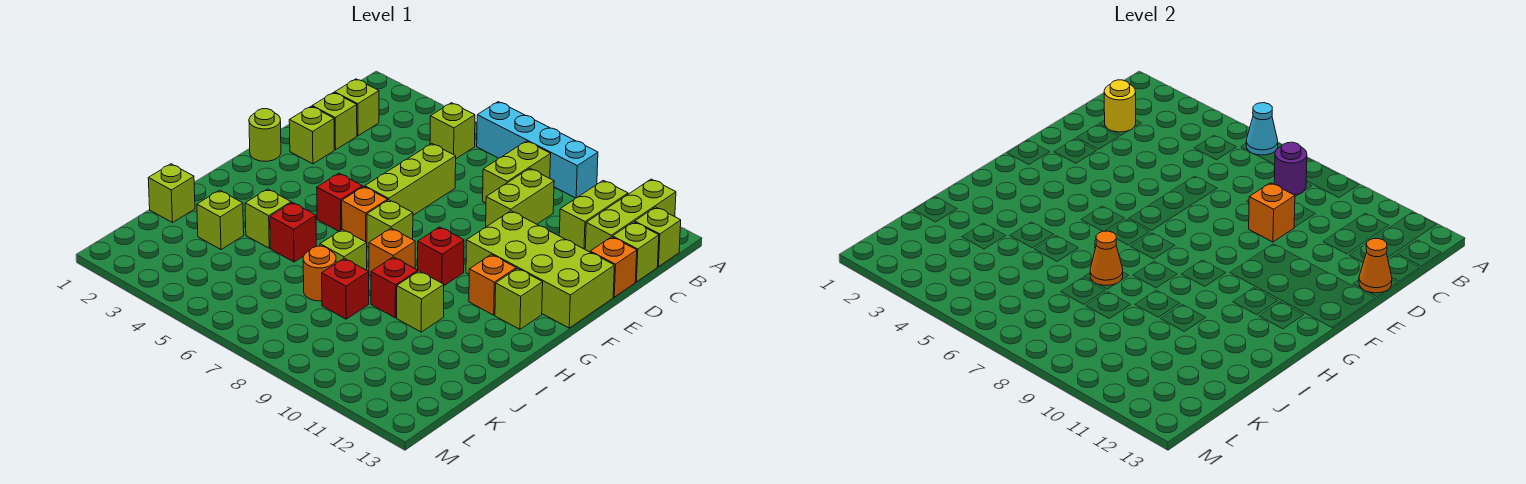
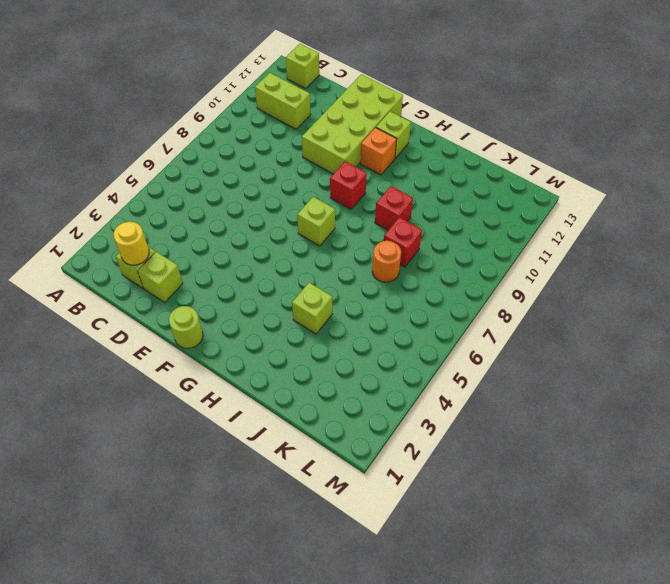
none -> cyan 1x4 brick [477,102,598,198]
none -> lime 1x3 brick [585,179,676,252]
none -> lime 1x1 brick [430,103,475,159]
none -> lime 1x2 brick [483,141,551,203]

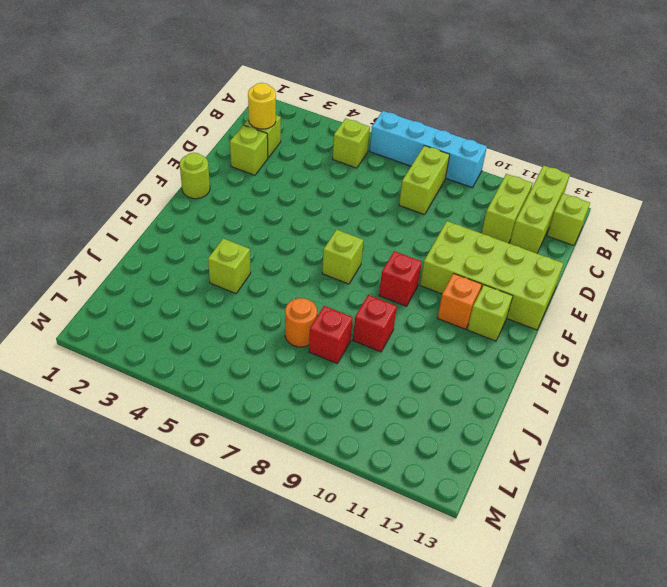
none -> lime 1x2 brick [486,168,554,227]
none -> lime 1x1 brick [613,222,659,282]
none -> lime 1x3 brick [365,144,456,215]
none -> orange 1x1 brick [590,237,637,297]

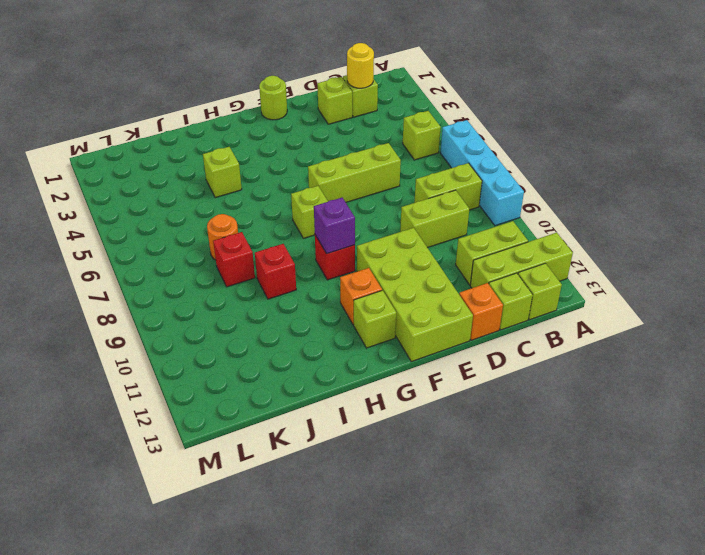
purple 1x1 brick [314,198,355,254] -> none
none -> lime 1x1 brick [289,106,334,164]
none -> red 1x1 brick [317,173,363,231]
none -> orange 1x1 brick [342,187,388,243]
none -> orange 1x1 brick [369,228,415,276]

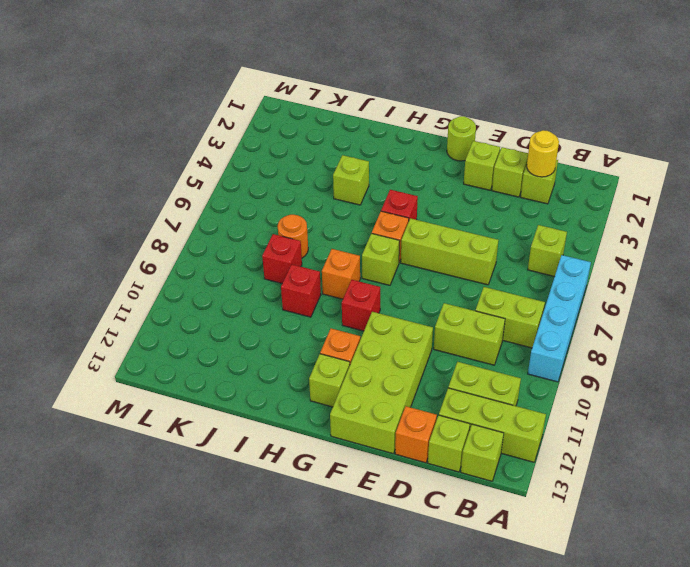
none -> red 1x1 brick [270,202,316,262]
none -> lime 1x1 brick [320,230,367,270]
none -> lime 1x1 brick [397,271,444,332]
none -> lime 1x1 brick [148,164,195,223]

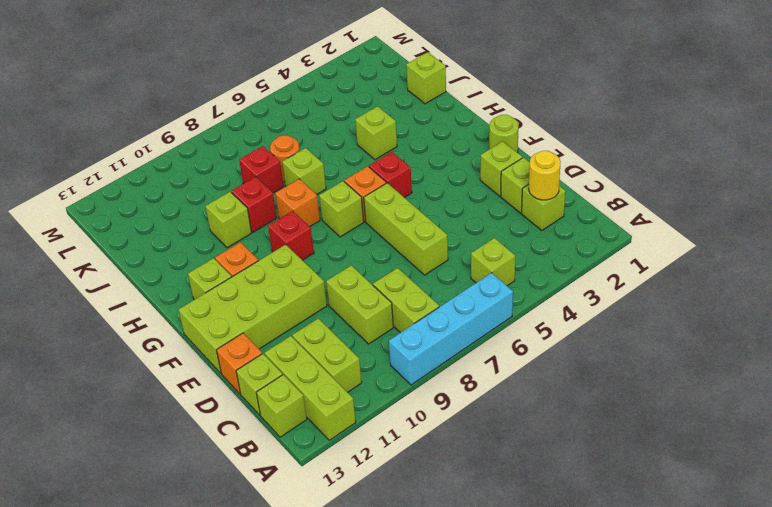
none -> red 1x1 brick [270,202,316,262]
none -> lime 1x1 brick [197,190,244,250]
none -> cyan 1x1 cone [1246,103,1278,155]
none -> purple 1x1 round brick [1274,142,1307,195]

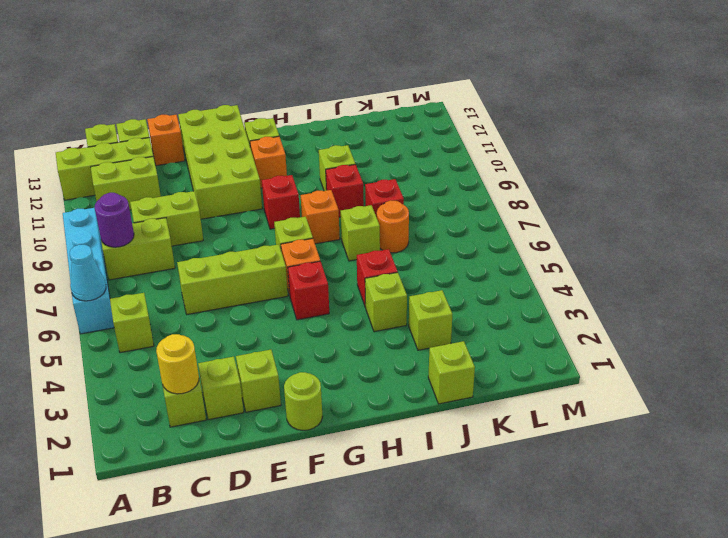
none -> orange 1x1 brick [1249,183,1295,242]
none -> orange 1x1 cone [1359,239,1392,293]
none -> orange 1x1 cone [1090,231,1123,285]

